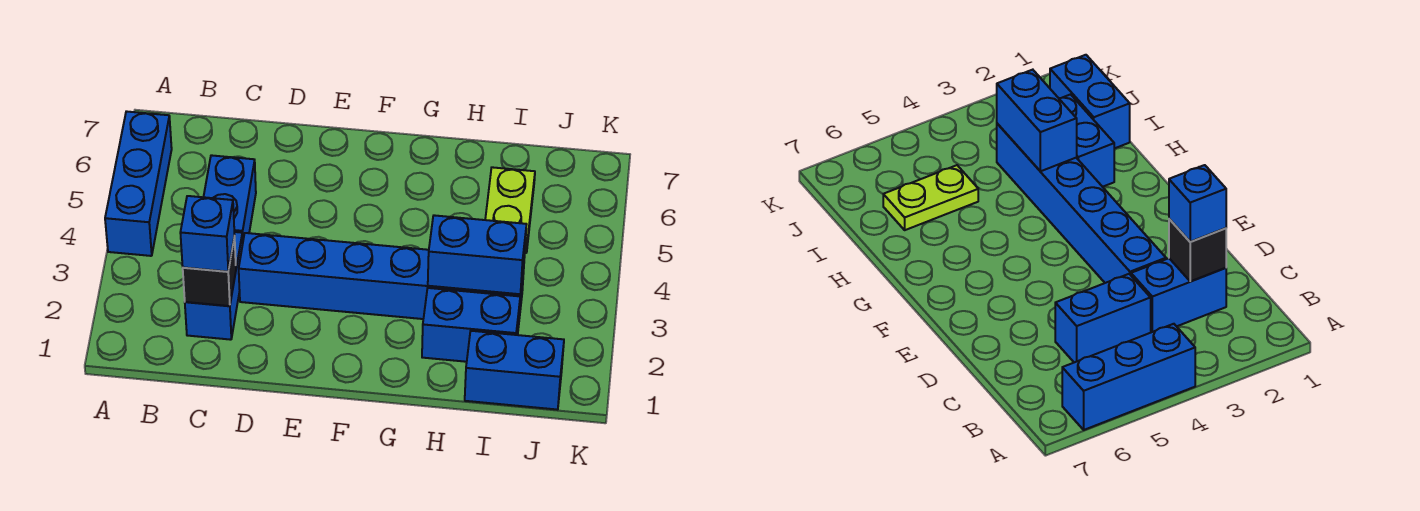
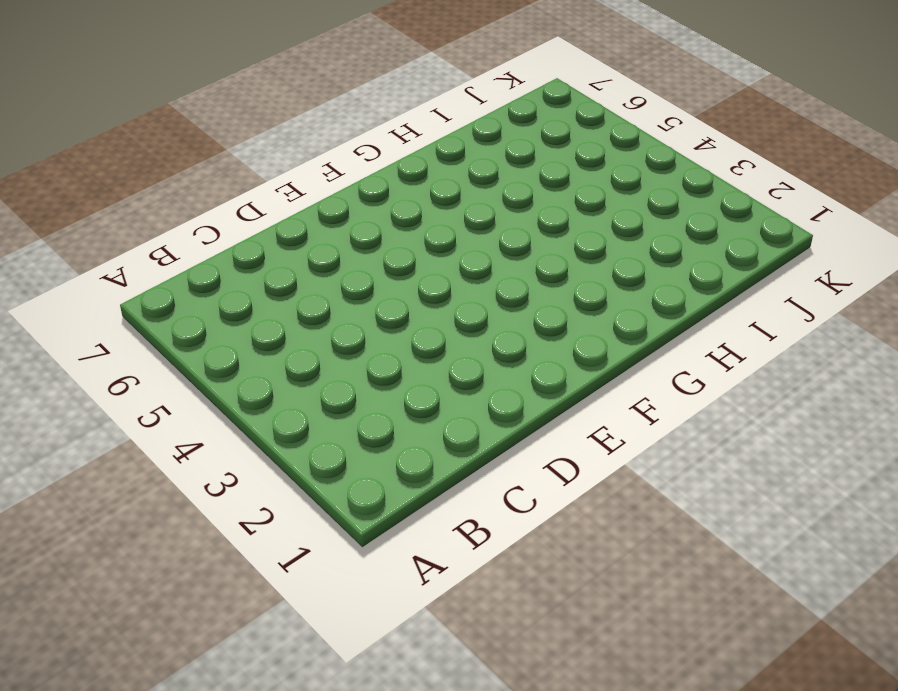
none -> blue 1x3 brick [105,111,172,256]
none -> blue 1x2 brick [185,232,243,340]

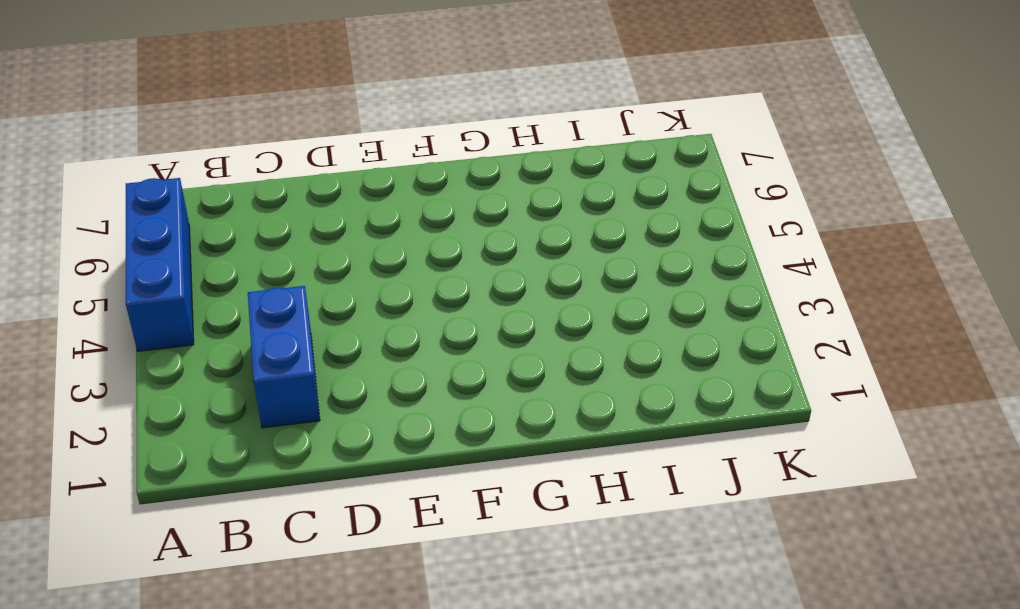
none -> blue 1x2 brick [204,155,256,239]
none -> blue 1x6 brick [239,233,524,319]

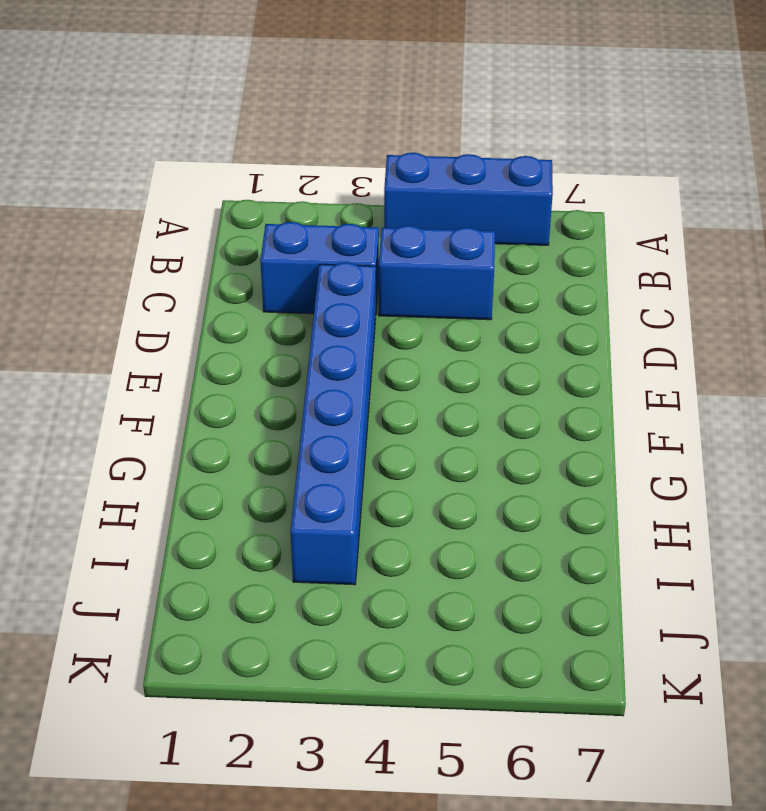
none -> blue 1x2 brick [422,288,520,362]
none -> blue 1x2 brick [465,331,564,410]

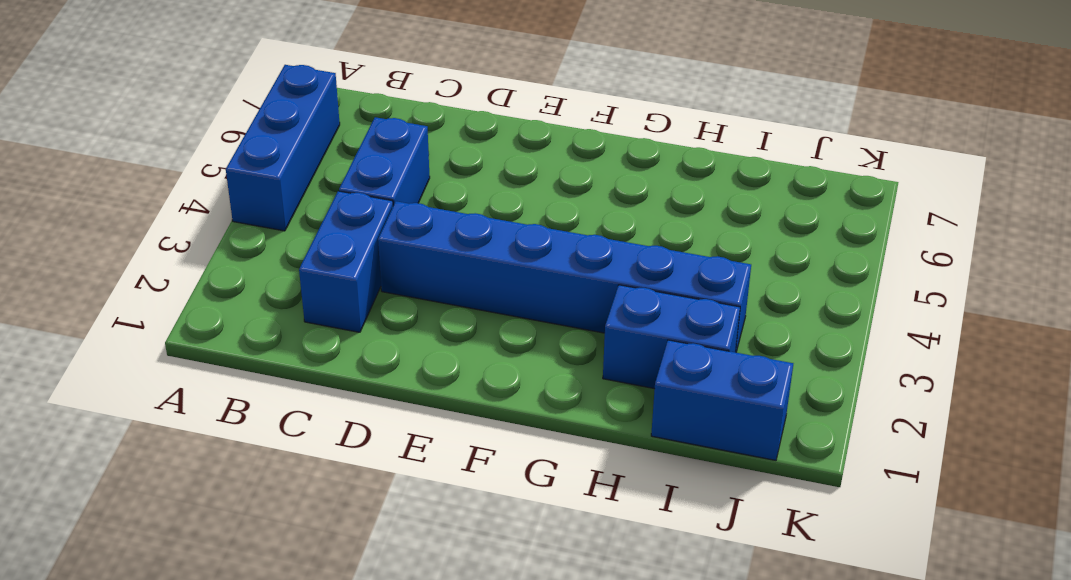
none -> lime 1x2 plate [485,167,535,253]
none -> black 1x1 brick [183,236,236,306]

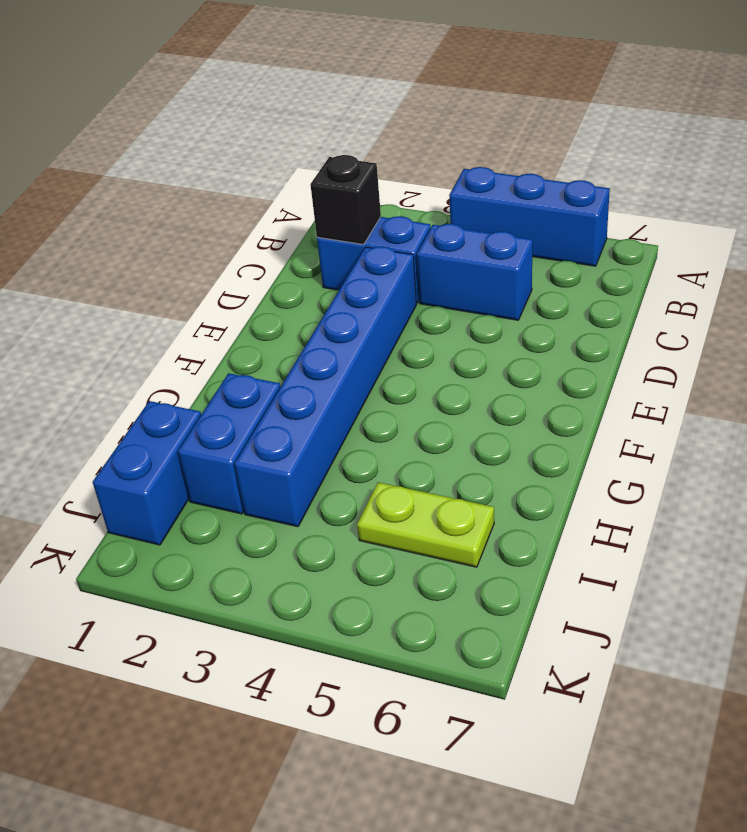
none -> blue 1x2 brick [428,215,527,294]
none -> blue 1x1 brick [180,196,235,272]

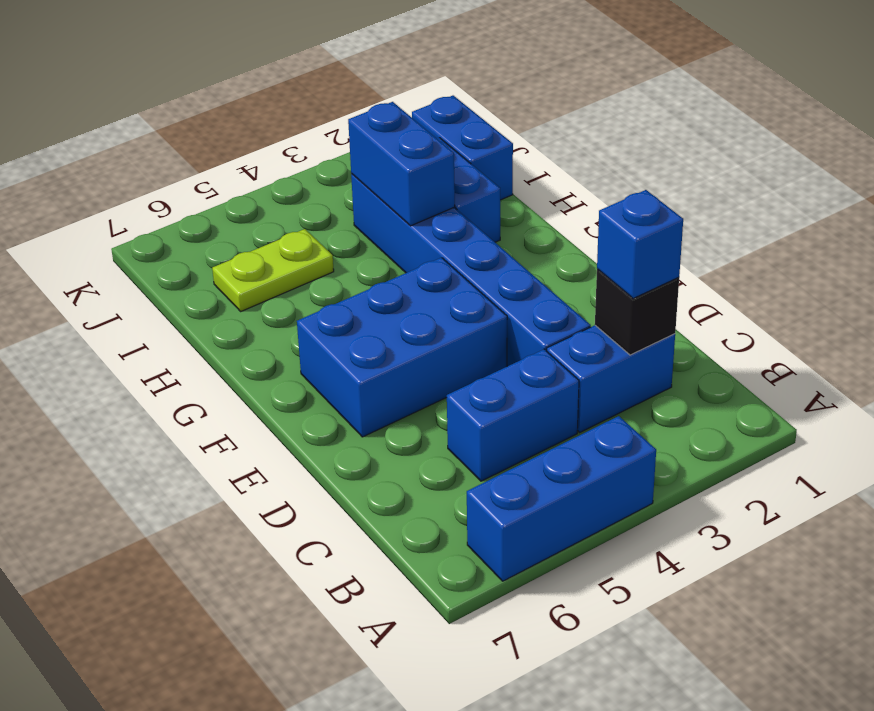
blue 2x3 brick [297,258,507,437] -> none

